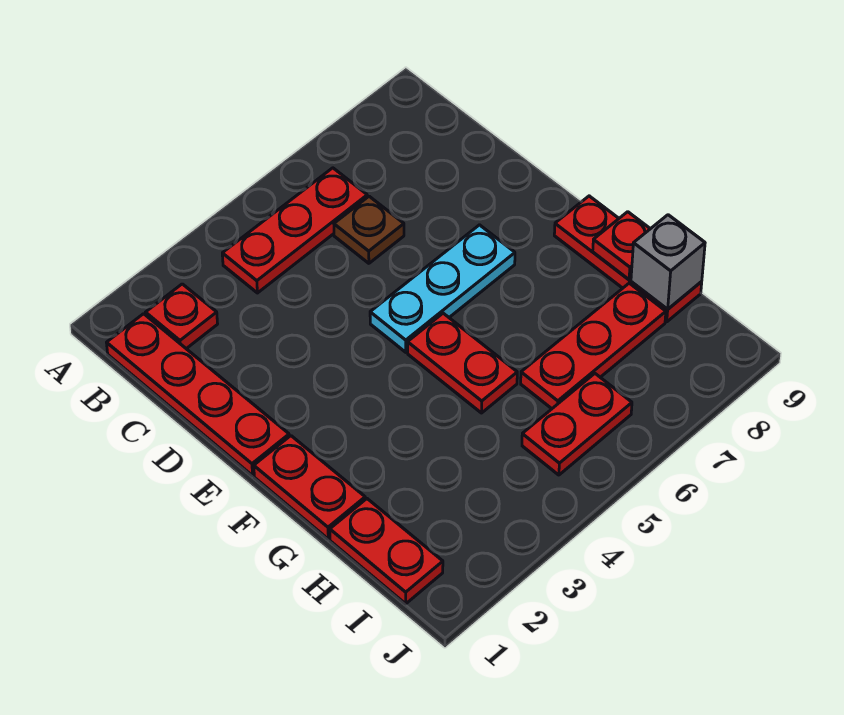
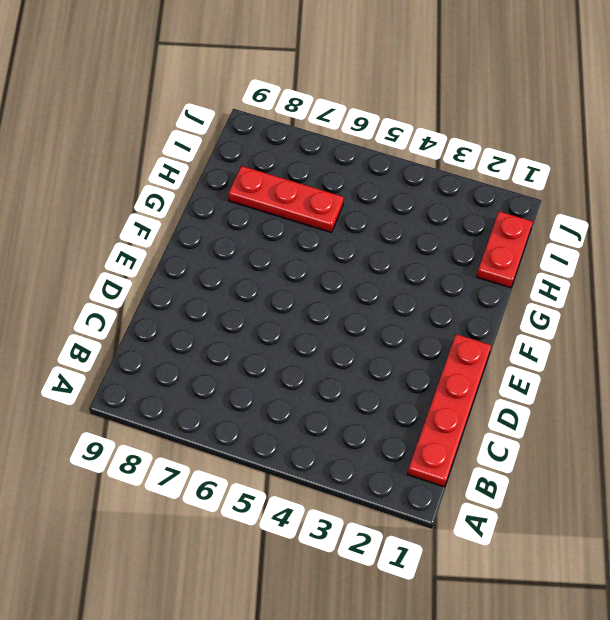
none -> red 1x1 plate [146,284,218,349]
none -> red 1x3 plate [222,168,367,293]
none -> brown 1x1 plate [334,196,404,263]

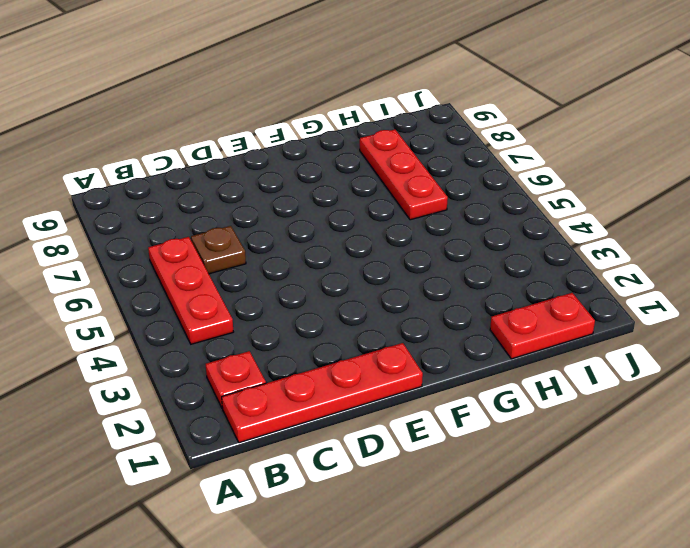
none -> cyan 1x3 plate [370,225,515,352]
none -> red 1x2 plate [254,436,365,539]
none -> red 1x2 plate [408,313,517,413]

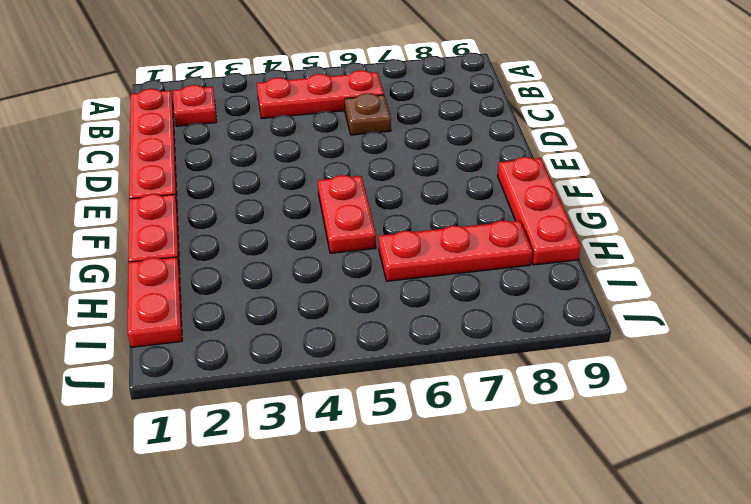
none -> cyan 1x3 plate [370,225,515,352]
none -> red 1x2 plate [522,374,632,475]
none -> red 1x1 plate [593,212,650,279]

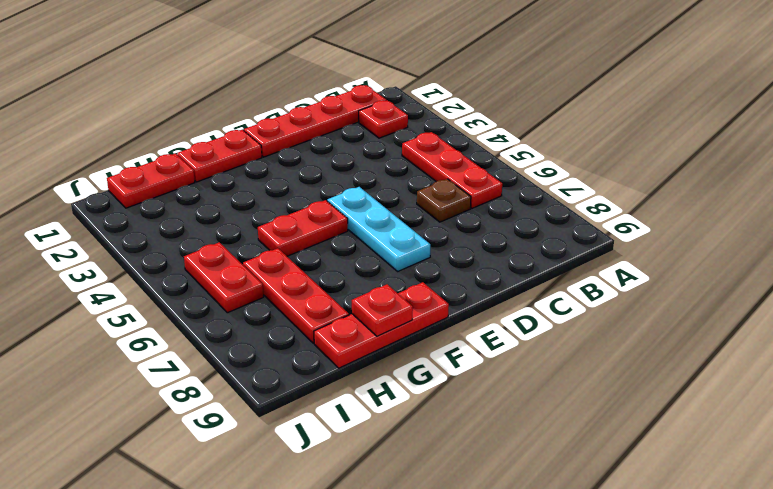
none -> grey 1x1 brick [631,215,705,309]

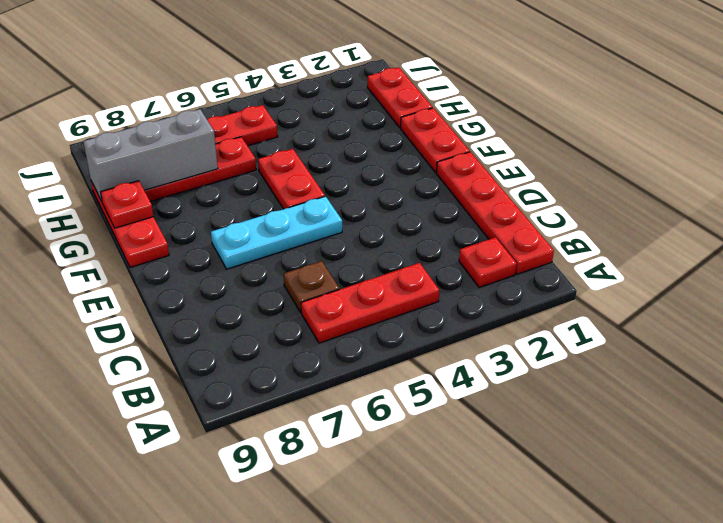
grey 1x3 brick [83,109,218,202] -> grey 1x1 brick [631,215,705,309]

